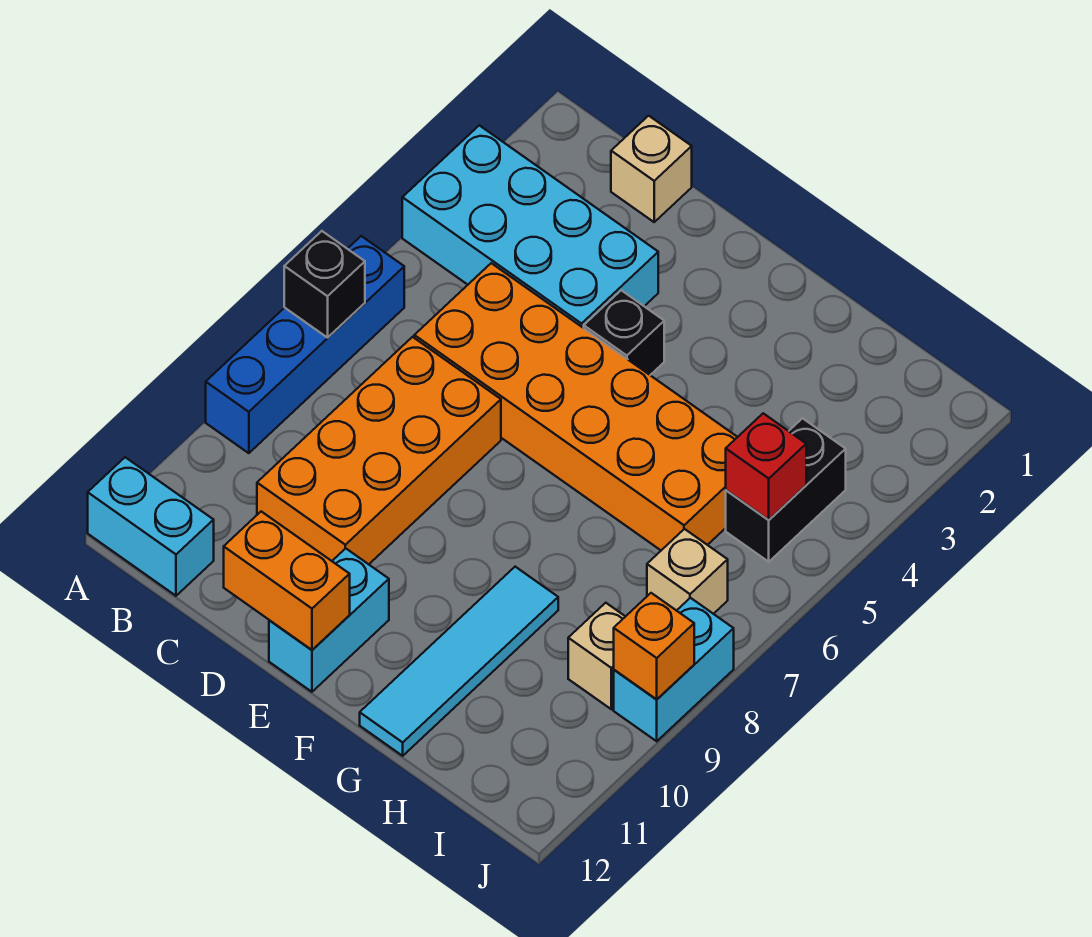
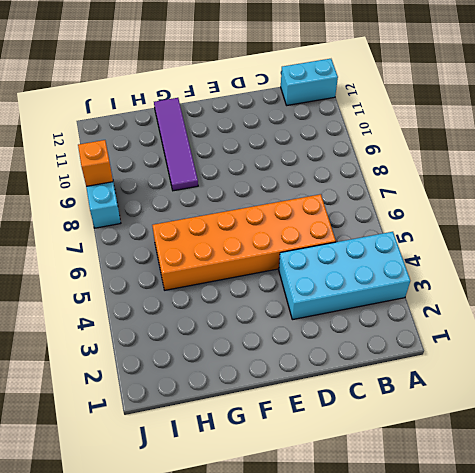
purple 1x4 tile [154,98,198,191] -> cyan 1x4 tile [360,567,558,756]
none -> blue 1x4 brick [206,236,404,453]
none -> tan 1x1 brick [611,116,692,222]
none -> orange 2x4 brick [257,337,501,564]

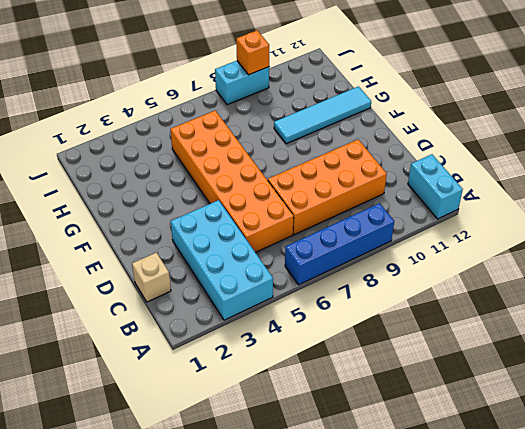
none -> black 1x1 brick [584,290,664,375]
none -> cyan 1x2 brick [269,548,389,692]
none -> black 1x2 brick [726,418,846,562]

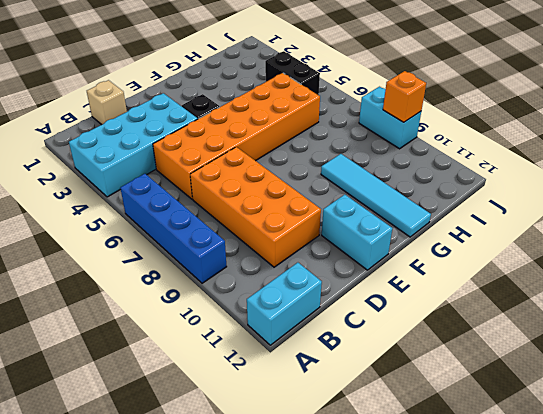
none -> tan 1x1 brick [647,529,728,614]
none -> tan 1x1 brick [568,603,626,709]
none -> black 1x1 brick [284,231,365,338]

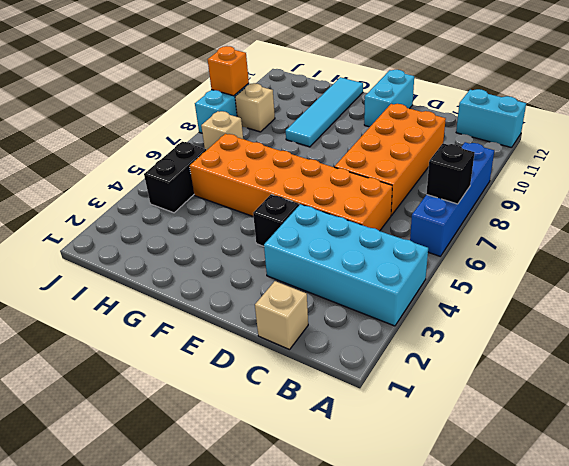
none -> orange 1x2 brick [224,512,350,650]
none -> red 1x1 brick [726,413,806,520]

